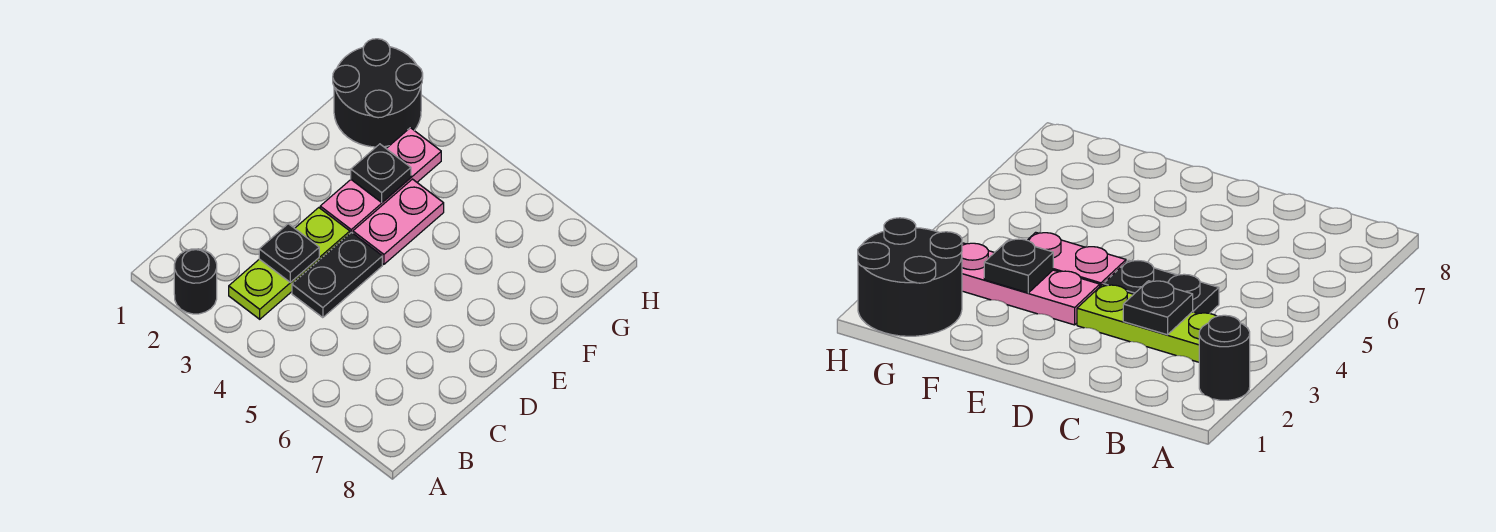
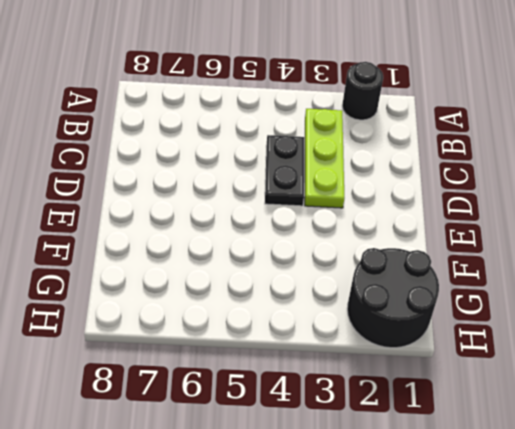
none -> pink 1x3 plate [320,128,441,233]
none -> pink 1x2 plate [353,179,444,264]

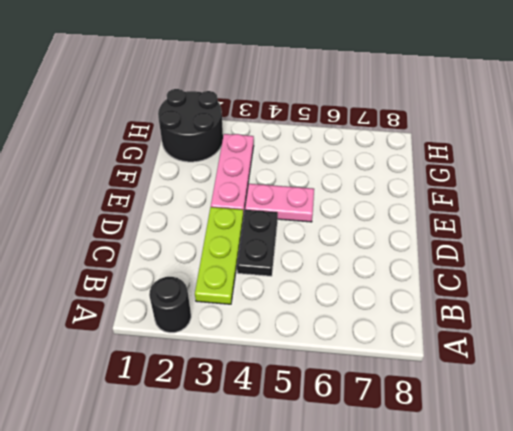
pink 1x2 plate [245,184,314,222] -> pink 1x2 plate turned to [353,179,444,264]
none -> black 1x1 plate [259,224,319,282]
none -> black 1x1 plate [351,144,411,203]

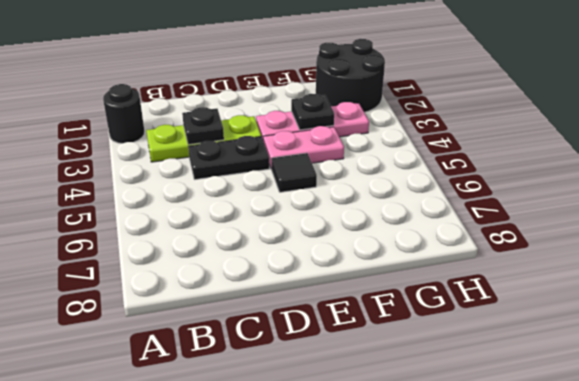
black 1x1 tile [271,153,317,192] -> none

